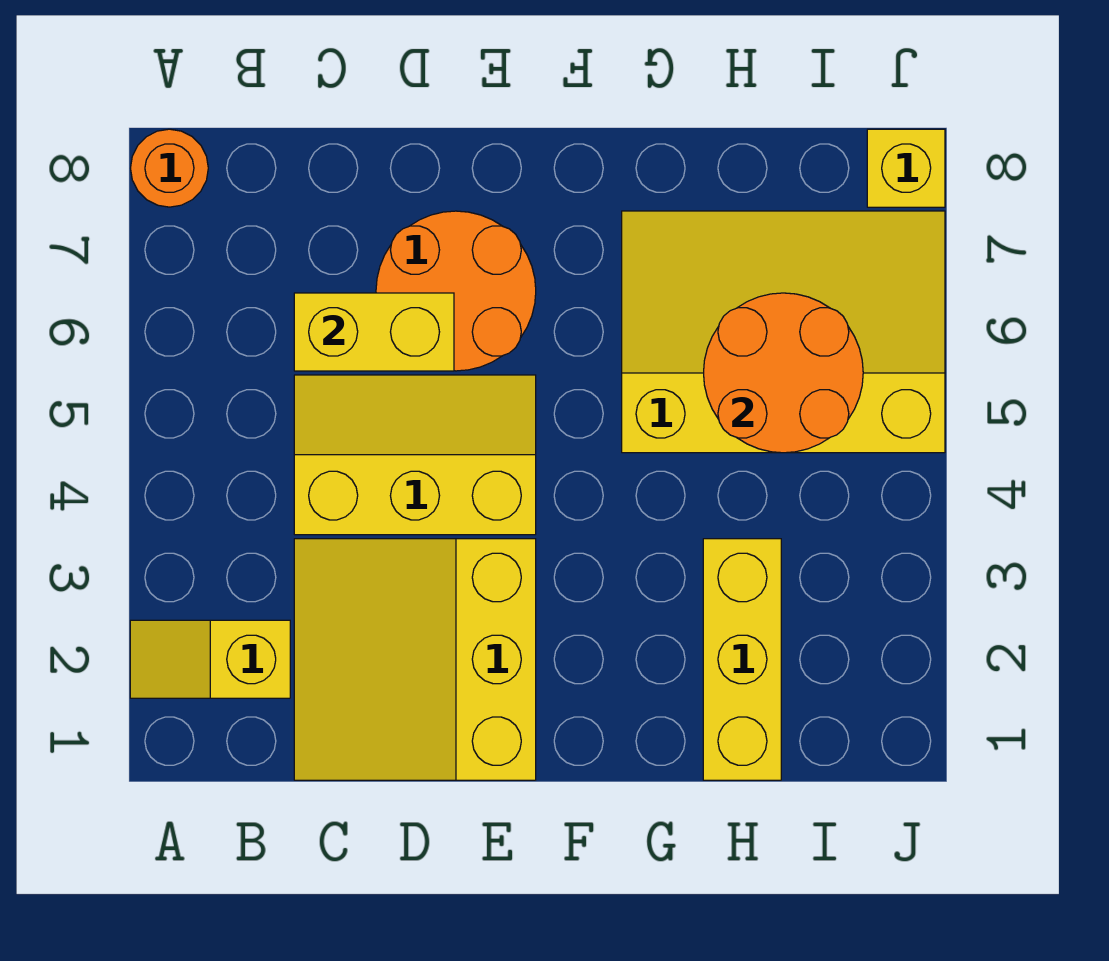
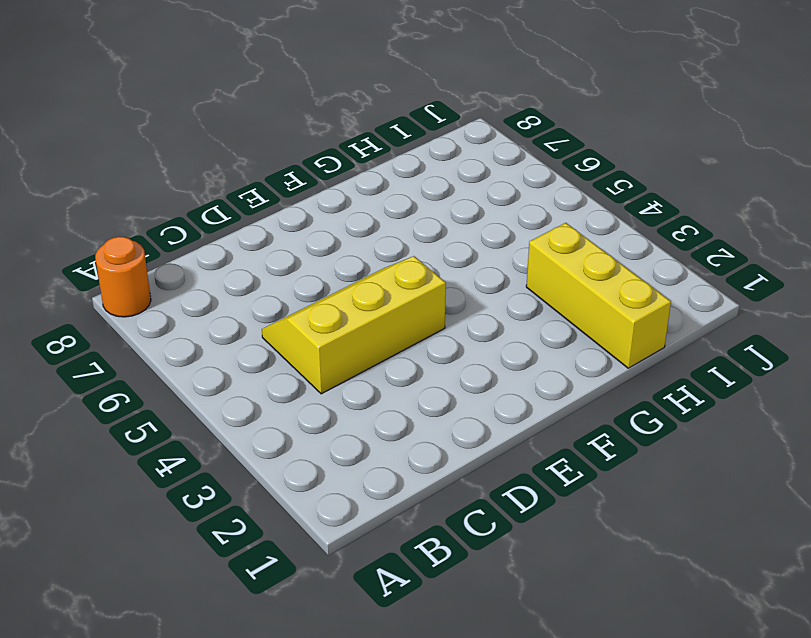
none -> yellow 1x2 slope [130,620,290,698]
none -> yellow 3x3 slope [294,539,536,780]

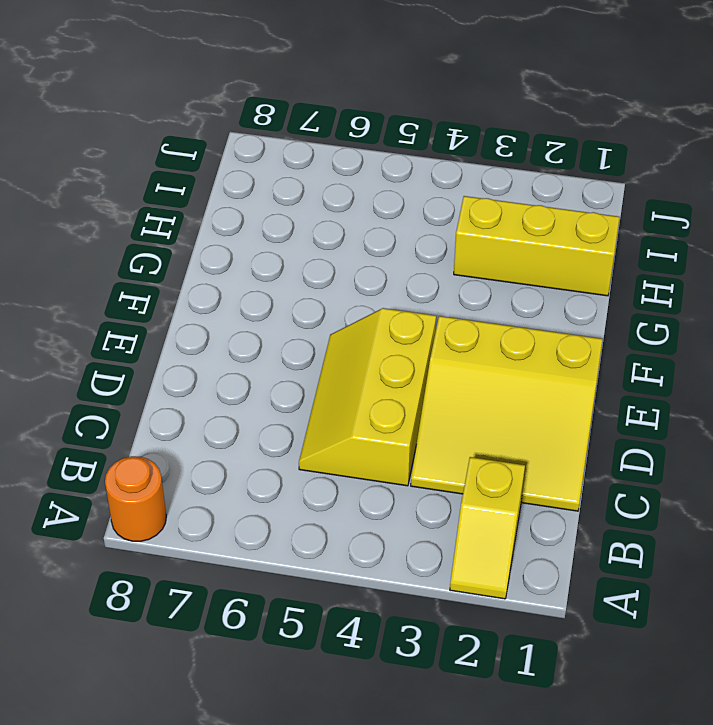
none -> orange 2x2 round brick [376,211,536,371]
none -> yellow 3x4 slope [622,211,945,453]

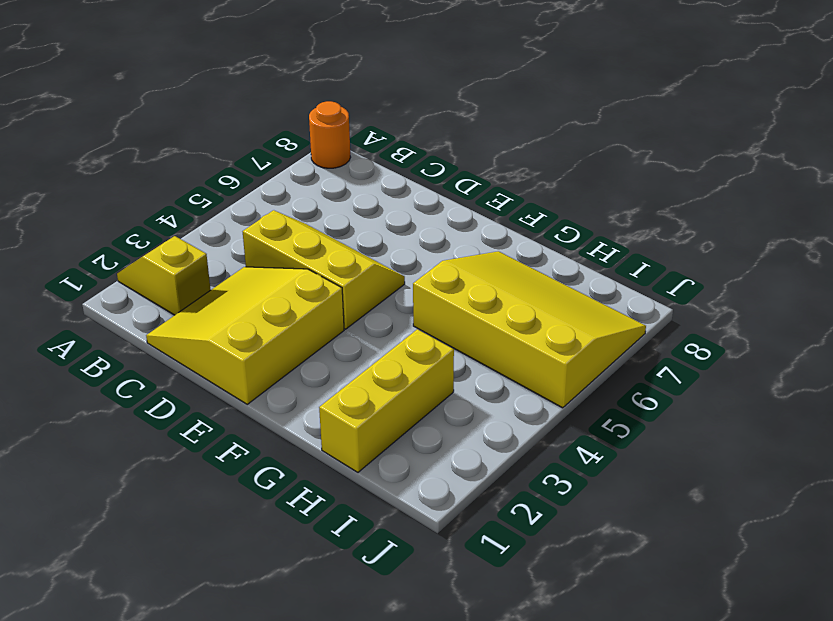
none -> orange 2x2 round brick [376,211,536,371]
none -> yellow 1x1 brick [867,129,945,207]

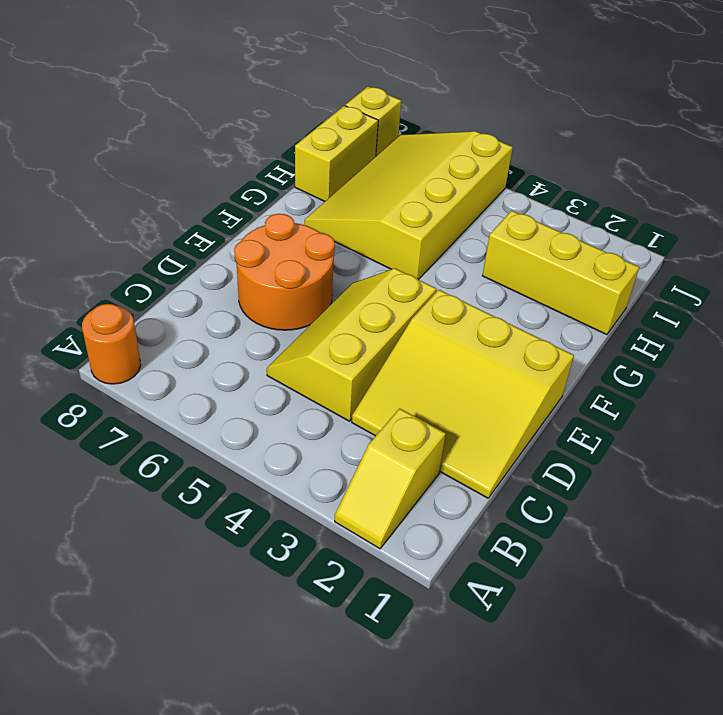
yellow 1x2 brick [295,106,378,201] -> yellow 1x2 brick moved to [294,293,454,371]
none -> orange 2x2 round brick [704,293,863,453]

